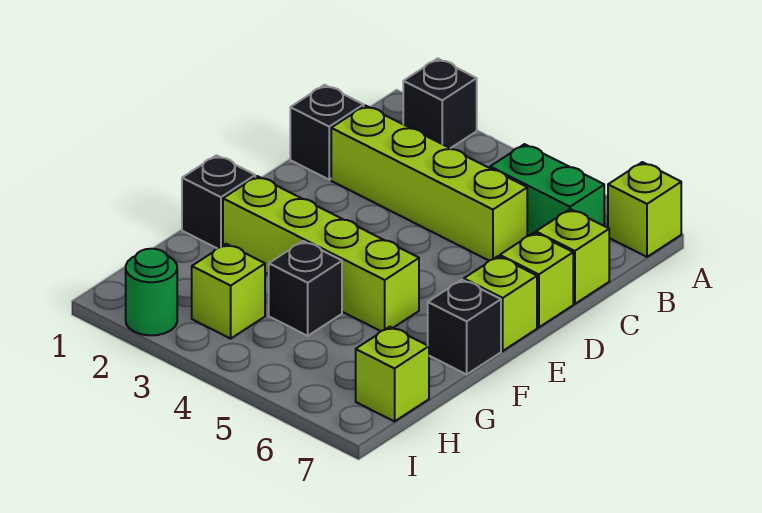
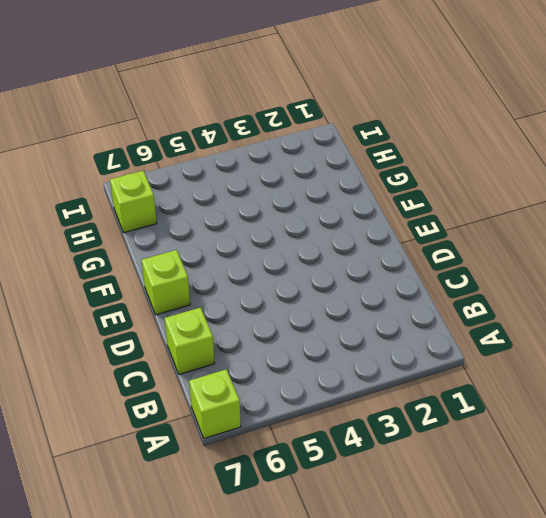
none -> black 1x1 brick [403,59,477,148]
none -> green 1x2 brick [490,144,604,236]
none -> black 1x1 brick [290,85,364,180]

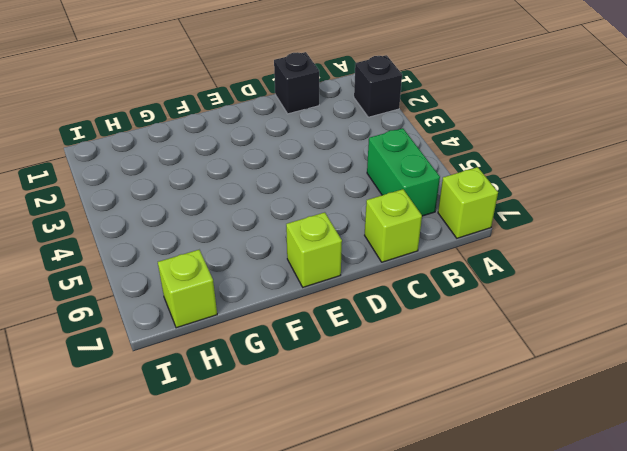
none -> lime 1x4 brick [331,106,527,261]
none -> lime 1x1 brick [500,233,573,327]
none -> black 1x1 brick [182,155,255,248]

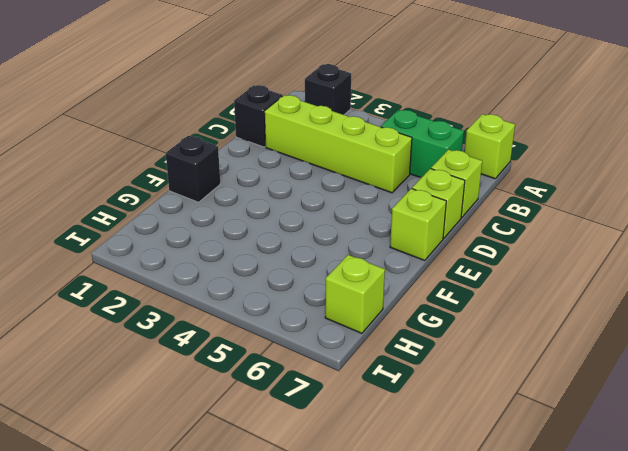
none -> lime 1x4 brick [223,176,419,331]
none -> black 1x1 brick [428,280,501,374]
none -> black 1x1 brick [269,241,342,336]

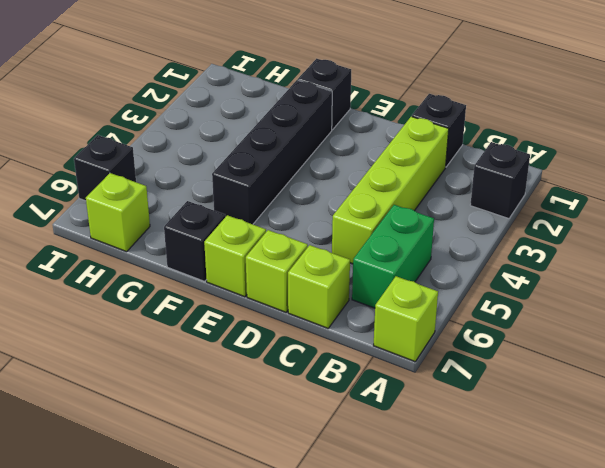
black 1x4 brick [212,80,332,224] -> lime 1x4 brick [223,176,419,331]
black 1x1 brick [74,135,136,201] -> black 1x1 brick moved to [269,241,342,336]
none -> lime 1x1 brick [192,244,265,339]
none -> green 1x1 round brick [126,249,177,335]

